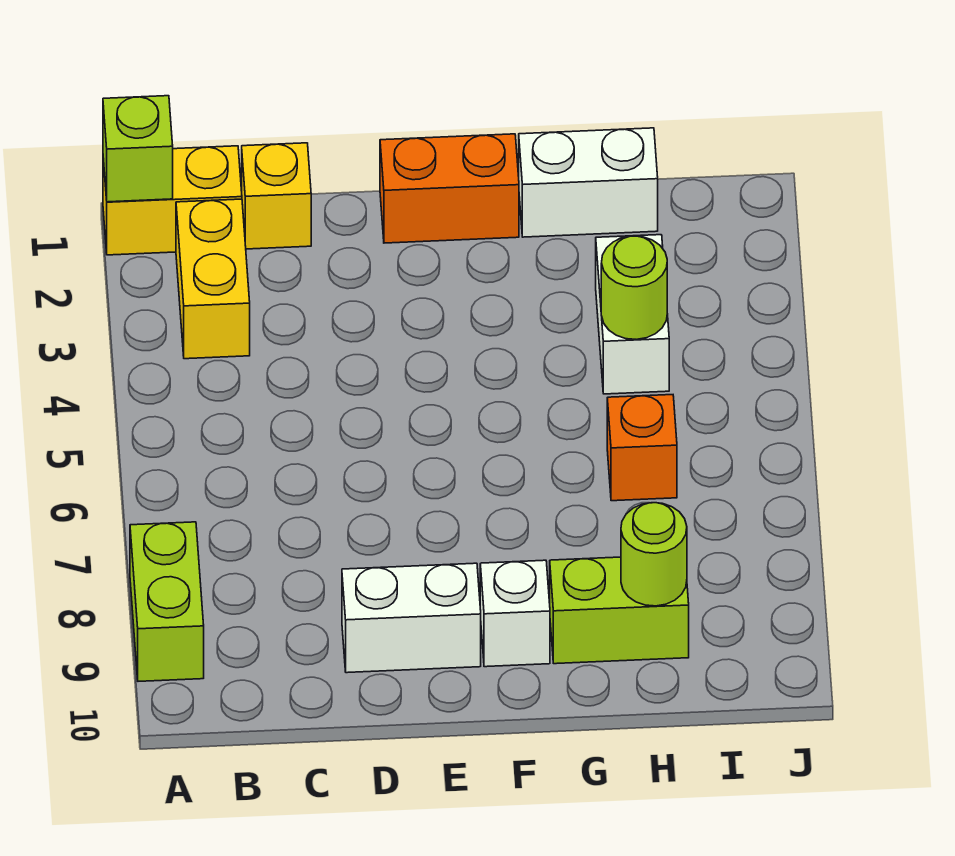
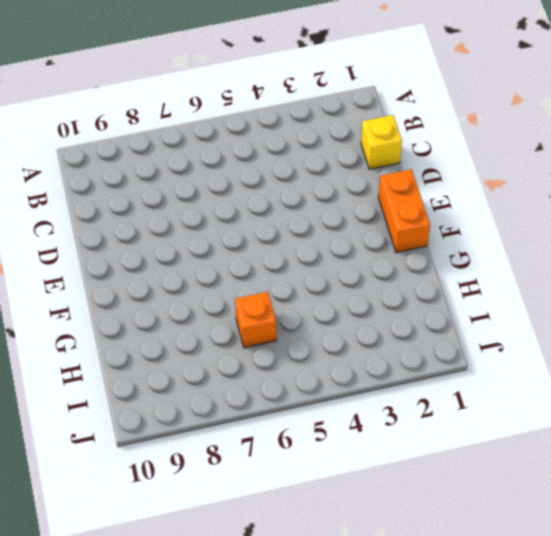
none -> yellow 1x2 brick [103,146,242,255]
none -> lime 1x2 brick [130,522,204,681]
none -> yellow 1x2 brick [176,199,250,359]

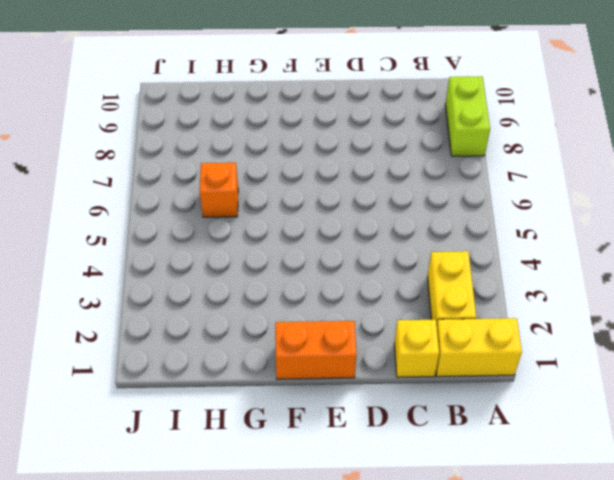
none -> white 1x2 brick [342,563,481,673]
none -> white 1x1 brick [480,560,550,667]
none -> white 1x2 brick [519,128,658,237]

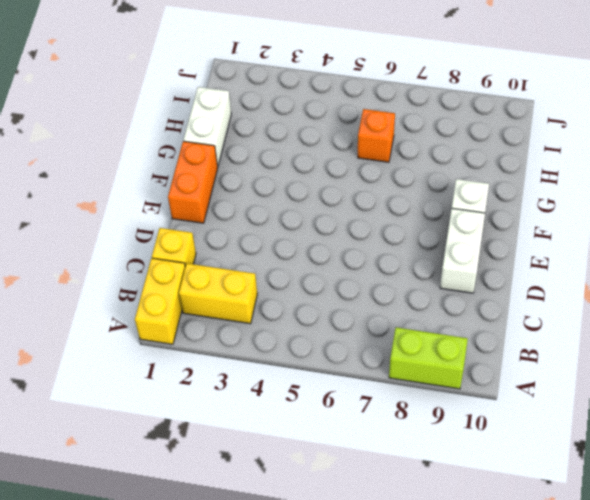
none -> lime 1x2 brick [550,557,689,664]
none -> white 1x2 brick [596,235,669,394]
none -> lime 1x1 brick [103,96,173,202]

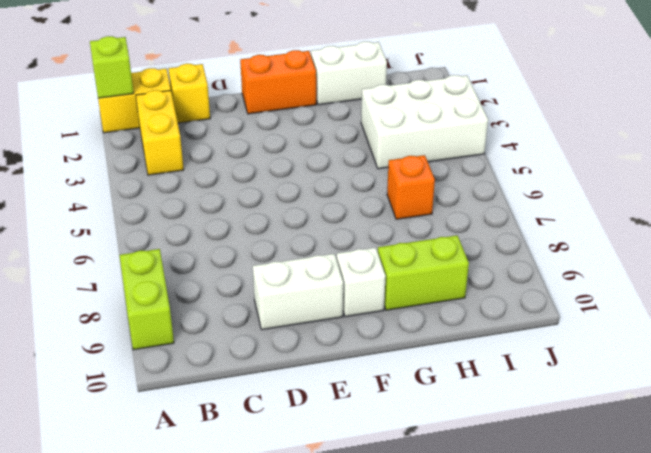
white 2x3 brick [361,75,488,169] -> white 1x2 brick [596,235,669,394]
none -> lime 1x1 round brick [601,236,667,339]
none -> lime 1x1 round brick [621,503,687,606]

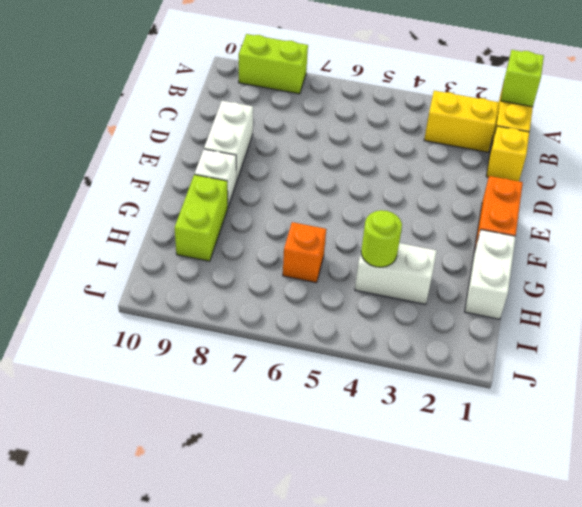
none -> lime 1x1 round brick [621,503,687,606]

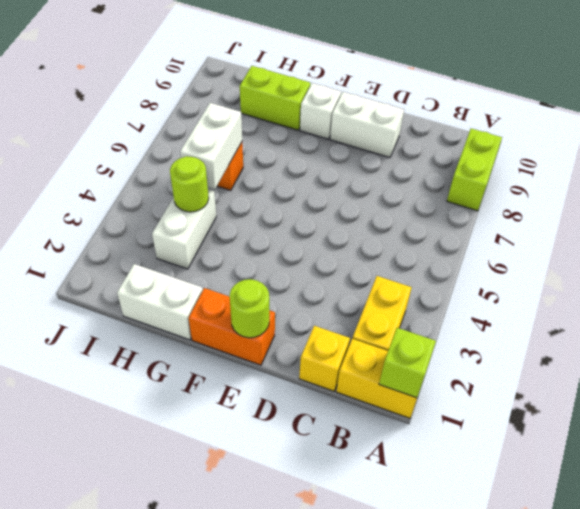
lime 1x1 round brick [229,279,269,338] -> lime 1x1 round brick moved to [621,503,687,606]
white 1x2 brick [180,103,242,189] -> none

